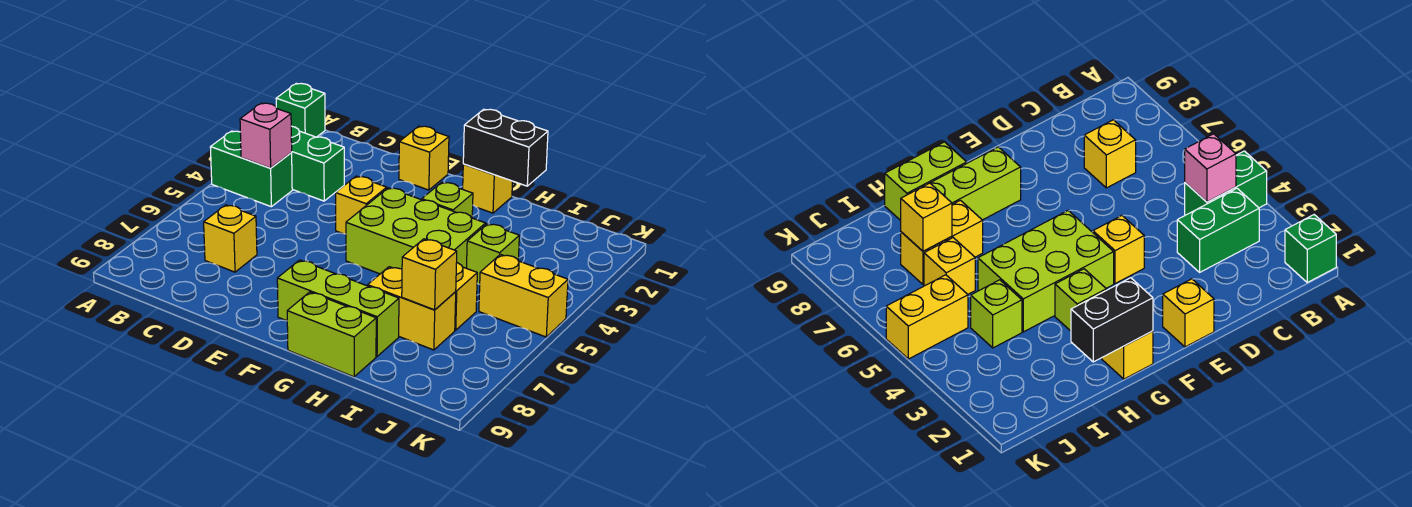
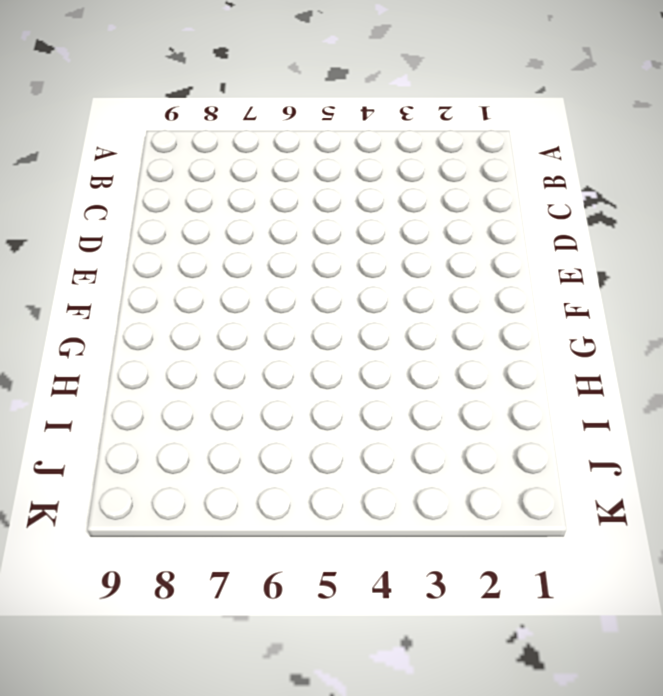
none -> green 1x1 brick [276,83,325,137]
none -> green 1x2 brick [210,131,292,207]
none -> green 1x2 brick [291,126,344,201]

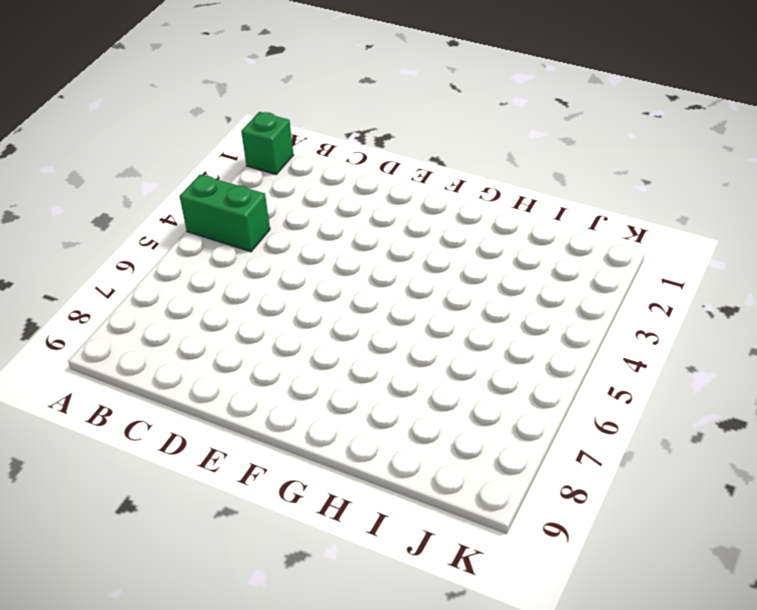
none -> green 1x2 brick [291,126,344,201]
none -> yellow 1x1 brick [204,205,257,272]
none -> yellow 1x1 brick [399,126,449,190]

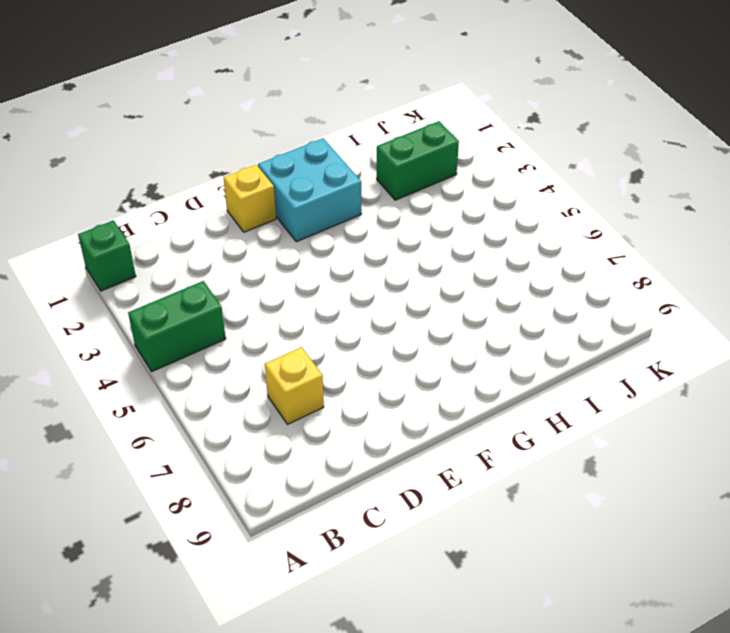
cyan 2x2 brick [258,138,361,242] -> yellow 1x1 brick [463,164,513,213]
green 1x2 brick [377,121,459,200] -> green 1x2 brick moved to [291,126,344,201]
none -> yellow 1x1 brick [336,176,387,234]
none -> lime 2x3 brick [346,188,486,274]
none -> lime 1x3 brick [277,260,399,356]

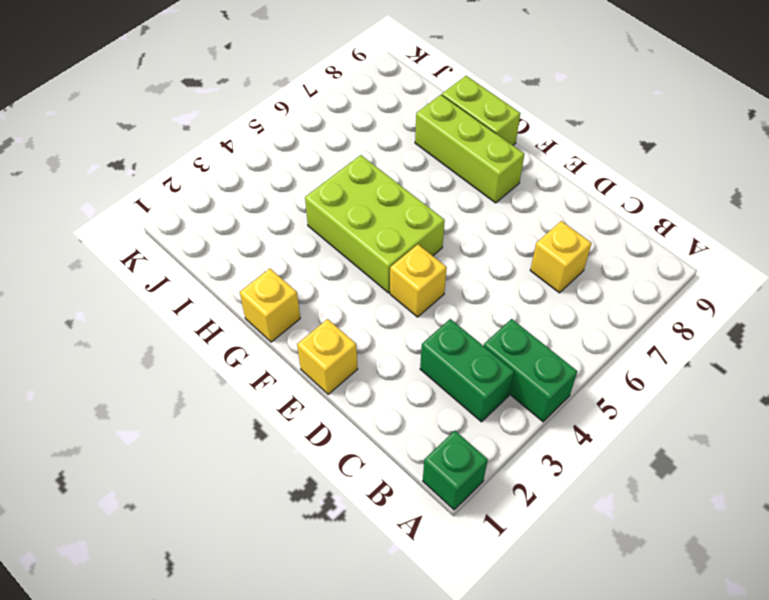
none -> lime 1x1 brick [422,182,473,218]
none -> yellow 1x2 brick [368,267,456,350]
none -> lime 1x1 brick [467,224,519,285]

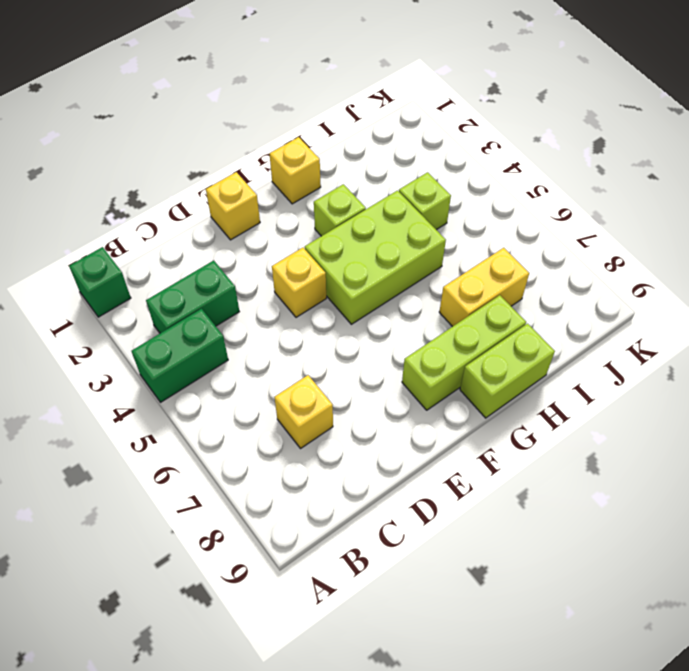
none -> yellow 1x1 brick [455,263,477,330]
none -> yellow 1x2 brick [479,254,568,337]
none -> pink 1x1 brick [240,103,292,168]

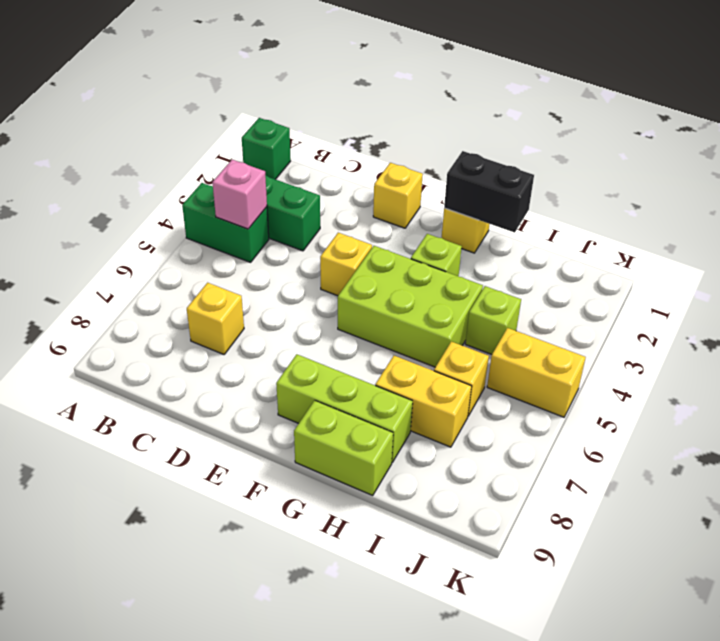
none -> yellow 1x1 brick [402,239,457,310]

